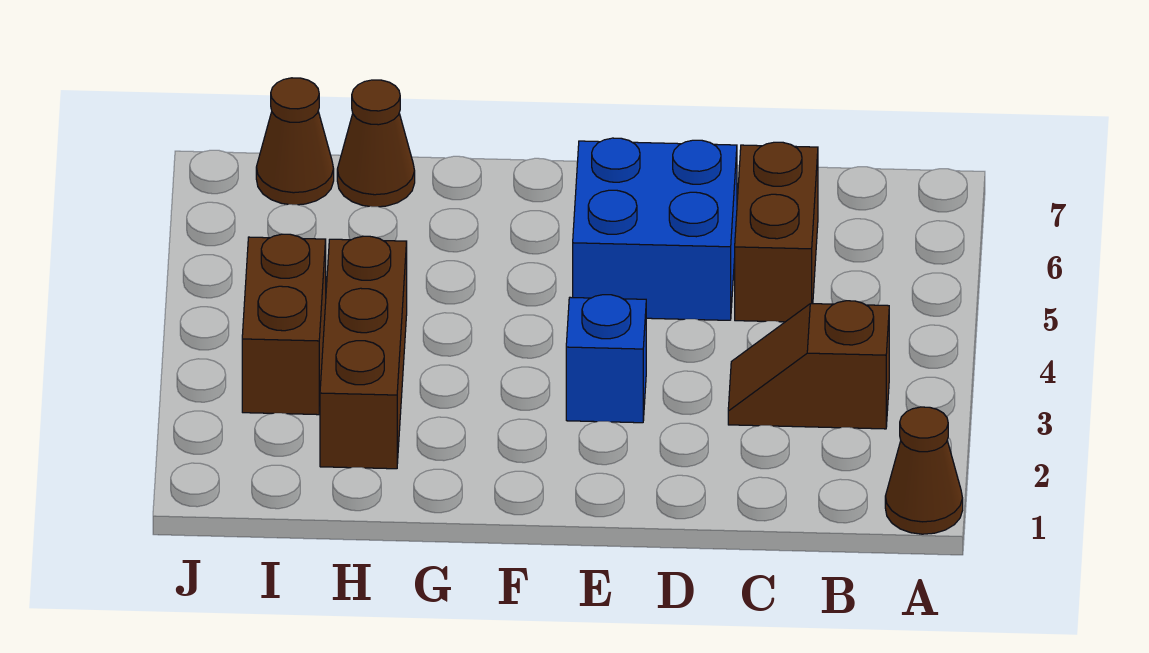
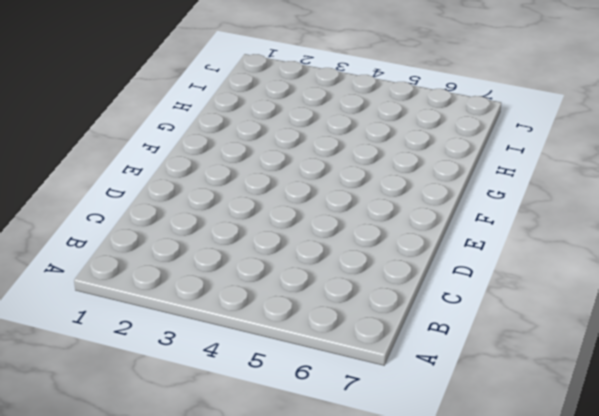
none -> brown 1x1 cone [885,407,963,534]
none -> brown 1x2 slope [728,301,889,429]

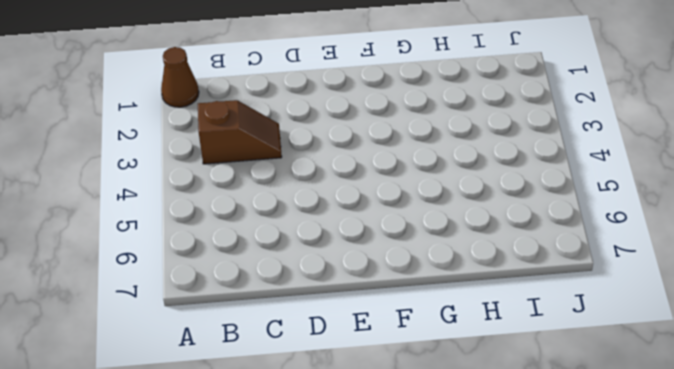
none -> brown 1x2 brick [735,142,818,322]
none -> blue 2x2 brick [573,138,737,320]

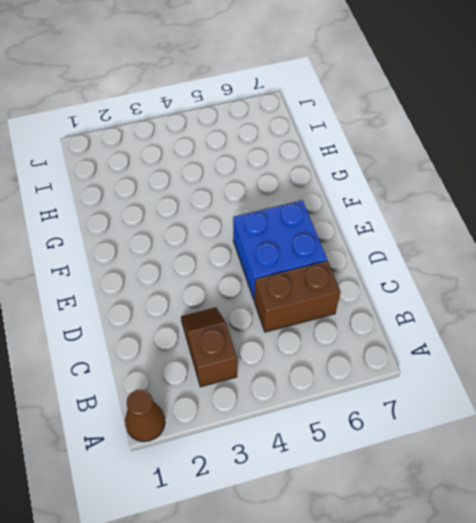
none -> blue 1x1 brick [566,295,646,423]
none -> brown 1x3 brick [320,236,407,469]

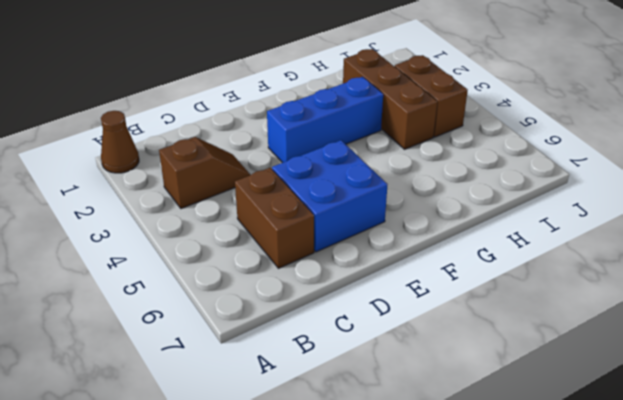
blue 1x3 brick [267,77,383,163] -> blue 1x1 brick [566,295,646,423]
none -> brown 1x1 cone [337,80,415,207]
none -> brown 1x1 cone [256,78,334,205]

